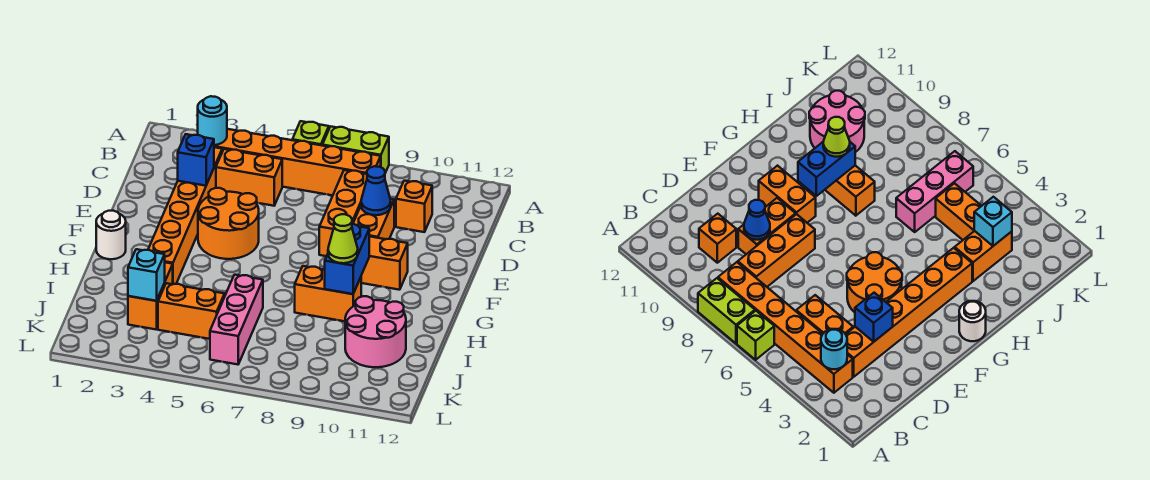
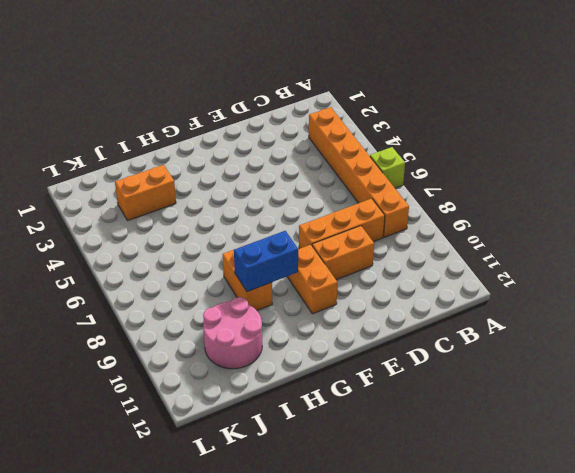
none -> lime 1x2 brick [322,126,389,173]
none -> orange 1x6 brick [148,147,222,284]
none -> orange 1x2 brick [216,149,282,206]

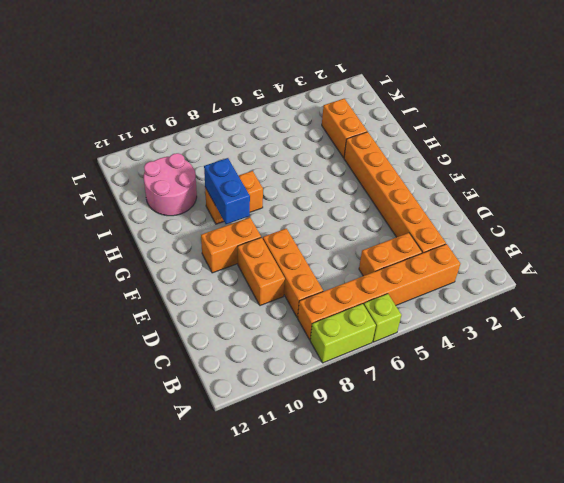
none -> orange 1x1 brick [396,181,432,232]
none -> orange 2x2 round brick [198,188,259,259]
none -> white 1x1 round brick [96,211,126,259]

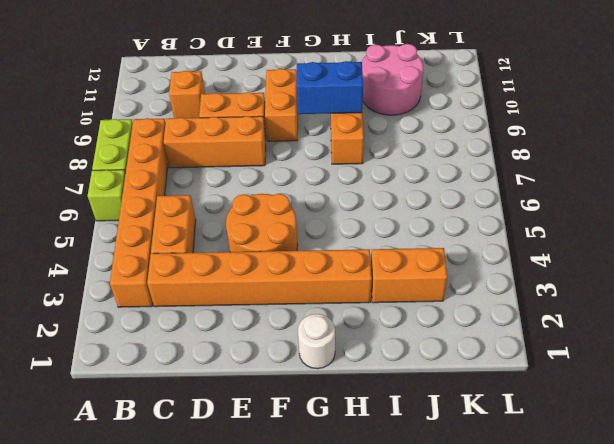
none -> pink 1x3 brick [210,275,263,364]
none -> orange 1x2 brick [158,283,225,339]
none -> cyan 1x1 round brick [198,96,227,145]

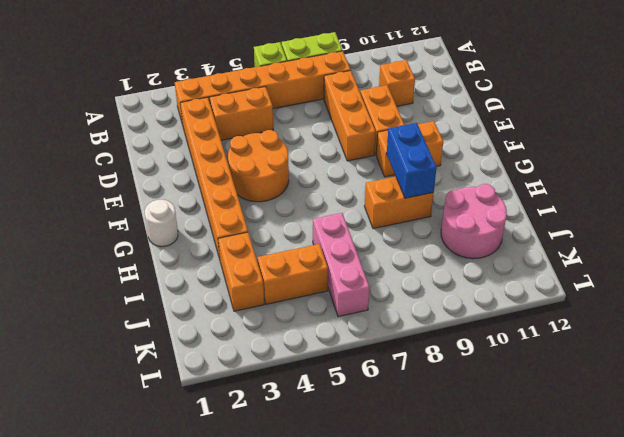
none -> cyan 1x1 round brick [198,96,227,145]
none -> blue 1x1 brick [178,134,214,186]
none -> blue 1x1 cone [361,166,391,215]

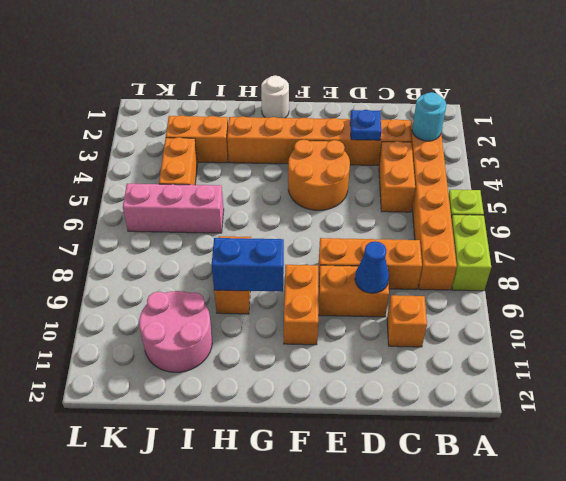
blue 1x1 plate [350,110,381,140] -> blue 1x1 brick [178,134,214,186]
none -> cyan 1x1 brick [128,249,165,301]
none -> lime 1x1 cone [328,214,358,263]

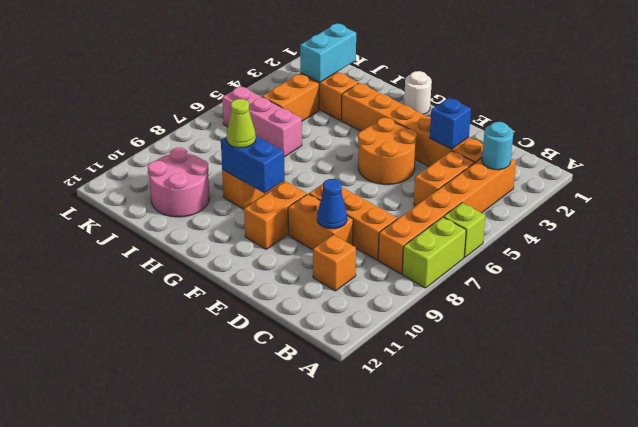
cyan 1x2 brick [300,23,356,82] -> cyan 1x1 brick [128,249,165,301]

